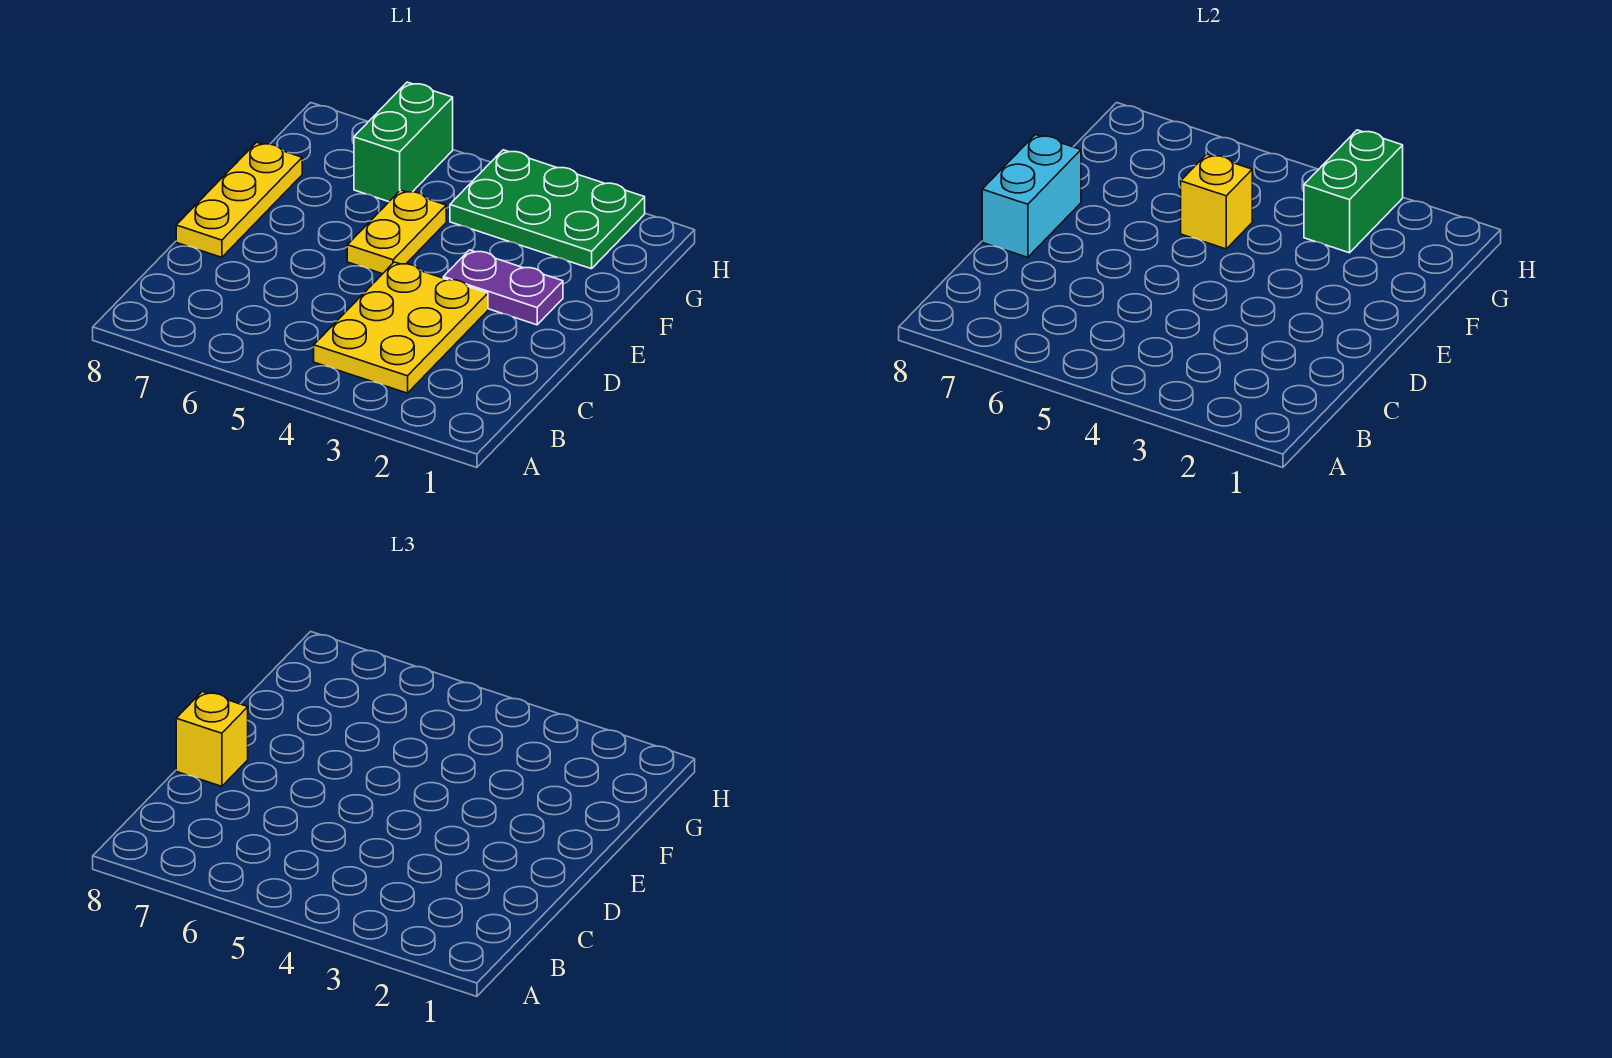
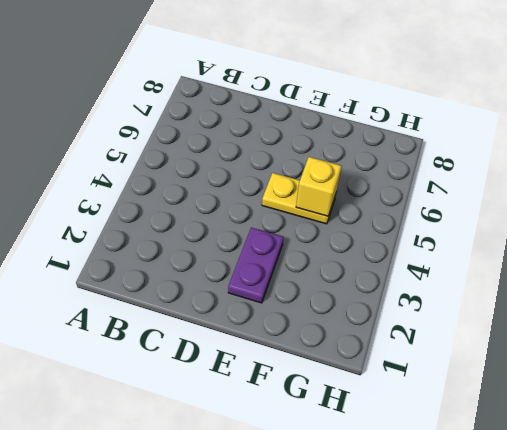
none -> yellow 2x3 plate [314,262,488,393]
none -> yellow 1x3 plate [176,142,302,257]

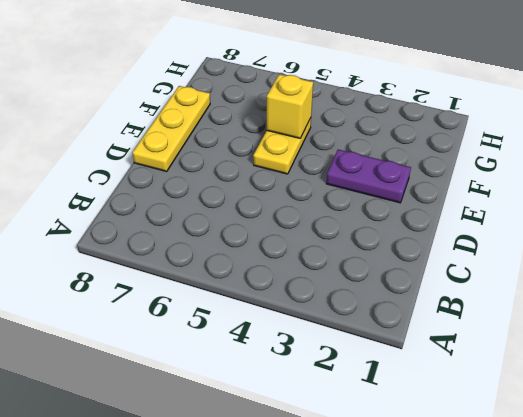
none -> yellow 2x3 plate [314,262,488,393]
none -> green 2x3 plate [450,150,645,269]

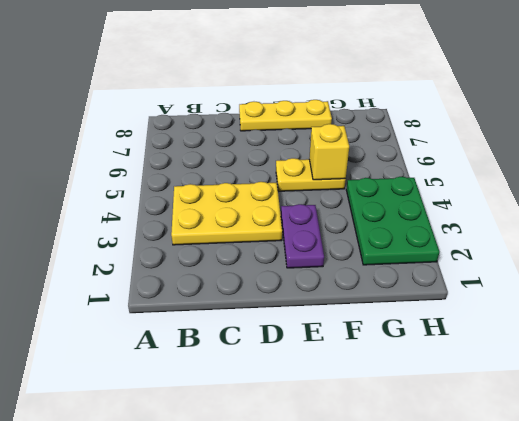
none -> green 1x2 brick [354,82,453,202]
none -> cyan 1x2 brick [982,135,1081,257]

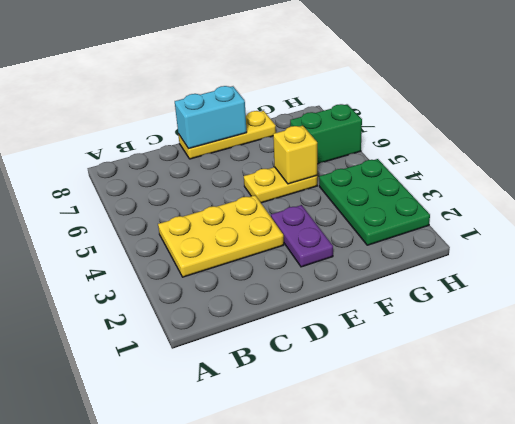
none -> green 1x2 brick [1304,130,1403,253]
none -> yellow 1x1 brick [176,692,248,786]

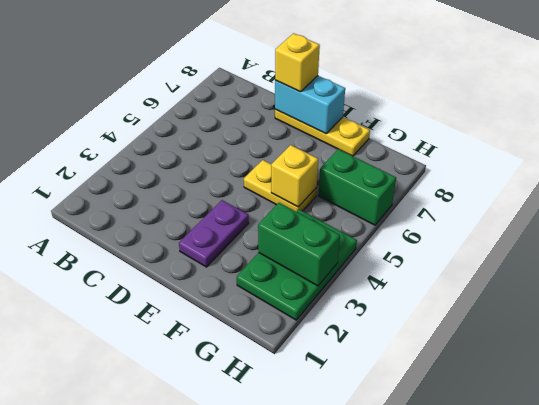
none -> yellow 2x3 plate [314,262,488,393]

